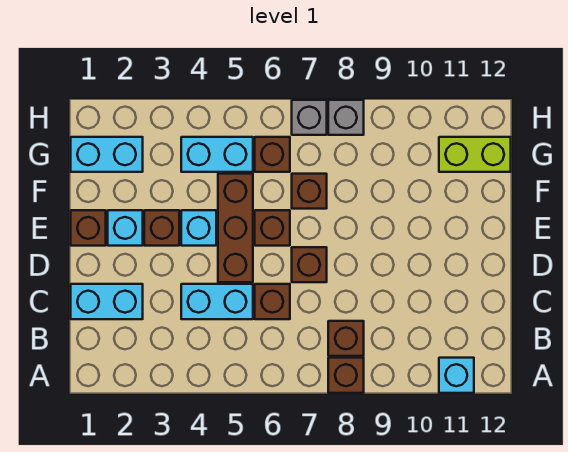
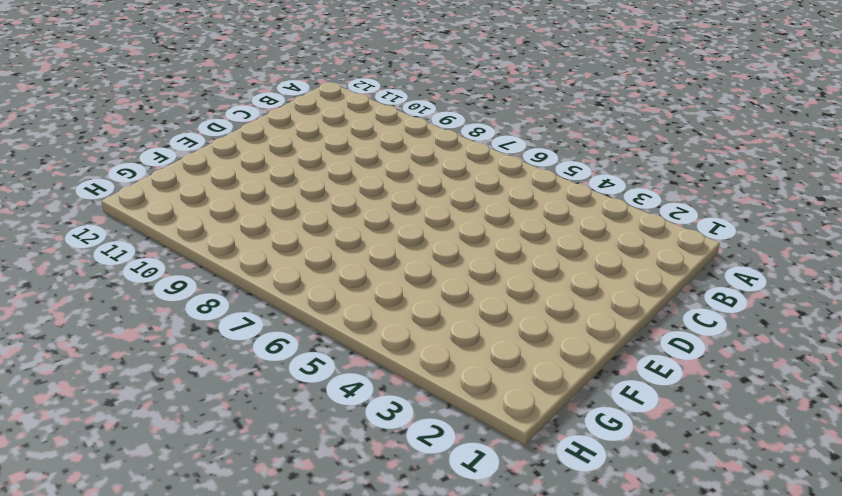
none -> brown 1x1 brick [328,358,364,393]
none -> cyan 1x1 brick [439,358,474,393]
none -> brown 1x1 brick [328,321,364,356]

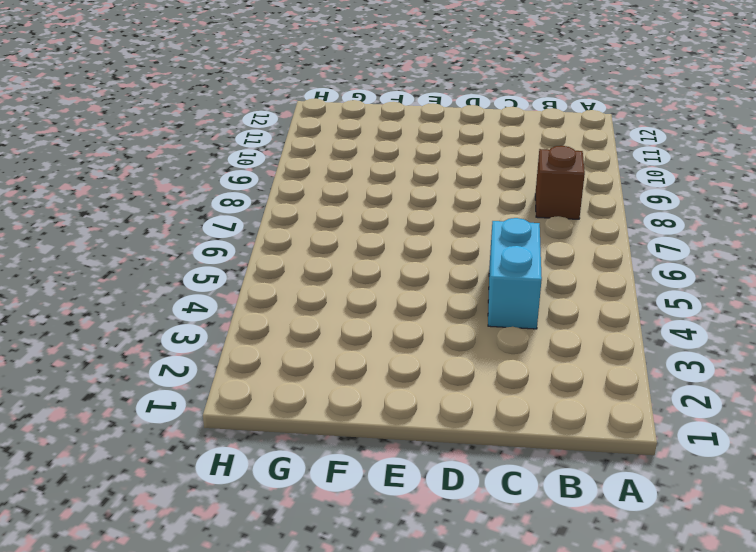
none -> brown 1x1 brick [328,358,364,393]
none -> cyan 1x1 brick [439,358,474,393]
none -> cyan 1x2 brick [71,284,143,319]

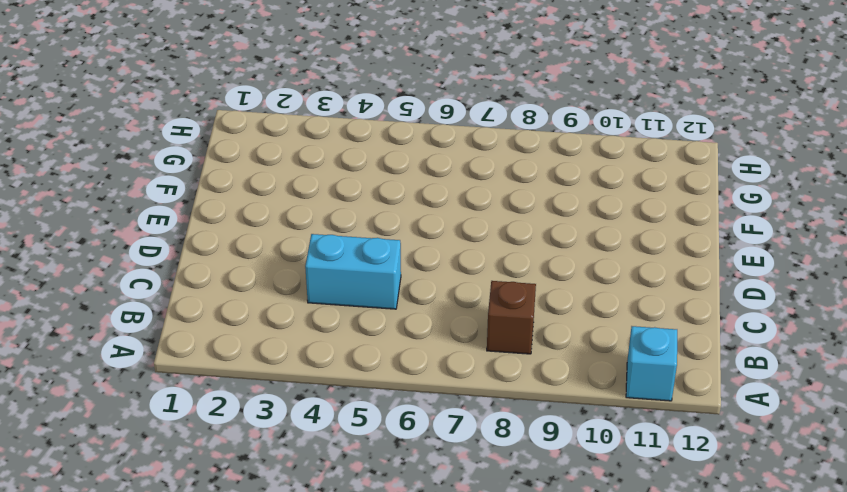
none -> brown 1x1 brick [328,358,364,393]
none -> cyan 1x2 brick [71,284,143,319]
none -> brown 1x1 brick [255,284,290,319]

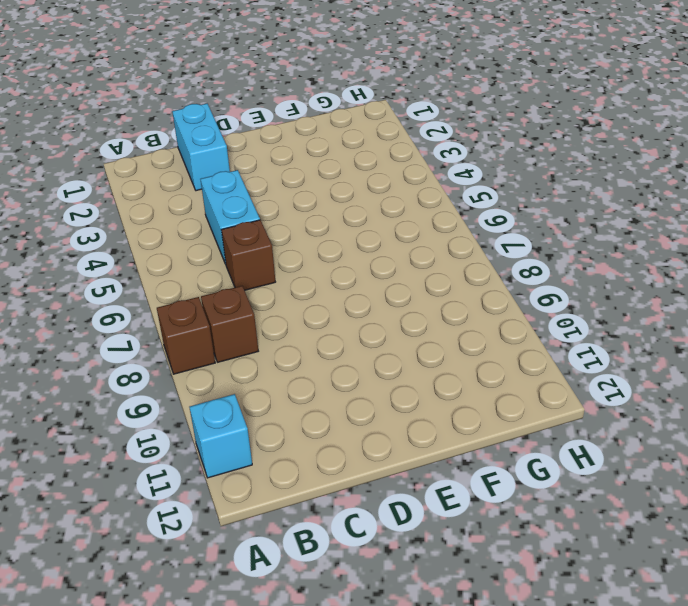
none -> brown 1x3 brick [218,174,253,282]
none -> brown 1x1 brick [292,247,327,282]
none -> brown 1x1 brick [71,210,106,246]

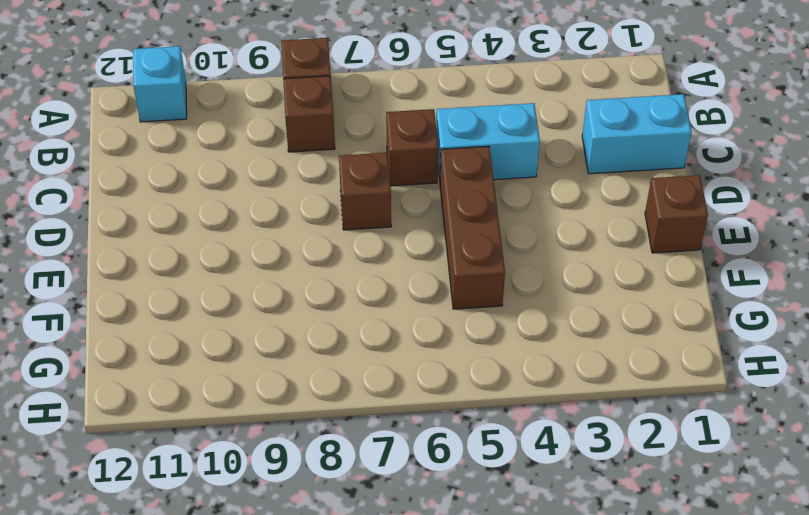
none -> cyan 1x1 brick [108,210,143,246]
none -> brown 1x1 brick [144,210,179,246]
none -> cyan 1x1 brick [181,210,216,246]

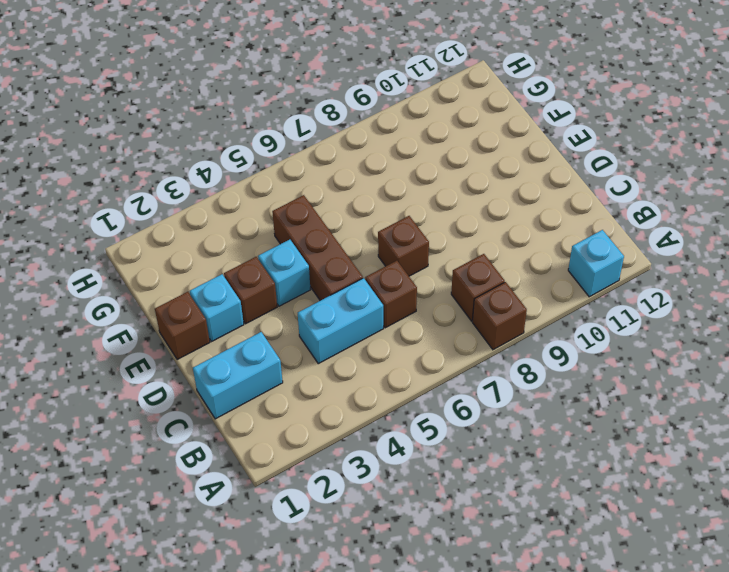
none -> brown 1x1 brick [255,210,290,246]
none -> brown 1x1 brick [292,174,327,209]
none -> cyan 1x2 brick [71,137,143,172]

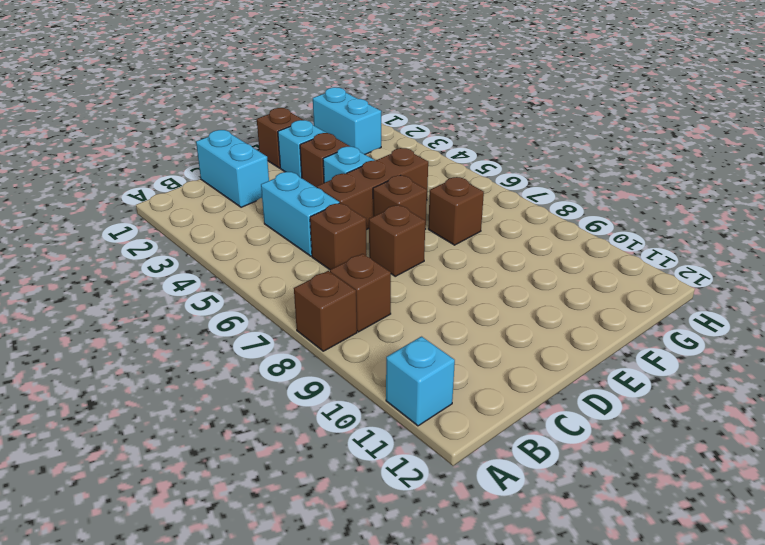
none -> cyan 1x2 brick [181,137,253,172]
none -> brown 1x1 brick [255,137,290,172]
none -> lime 1x2 brick [439,137,511,172]

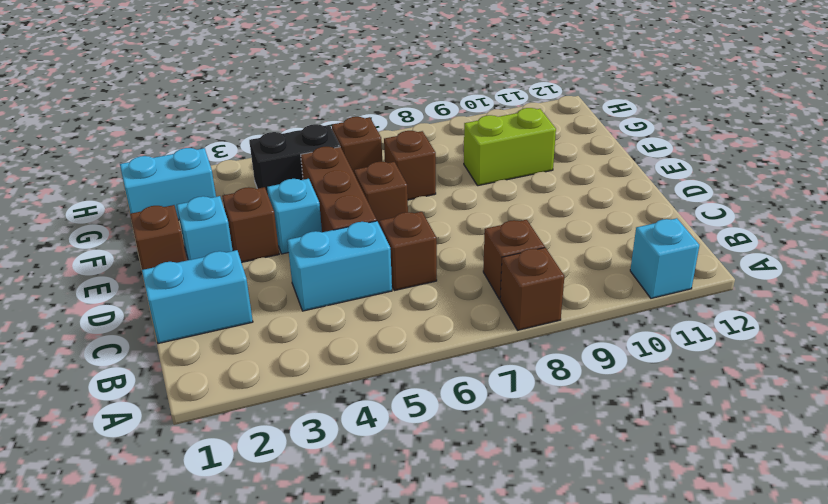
lime 1x2 brick [464,108,556,186] -> lime 1x2 brick moved to [439,137,511,172]
black 1x2 brick [249,124,340,194] -> cyan 1x2 brick [181,137,253,172]
none -> brown 1x1 brick [292,247,327,282]
none -> grey 1x1 brick [292,100,327,135]
none -> grey 1x1 brick [328,100,364,135]

